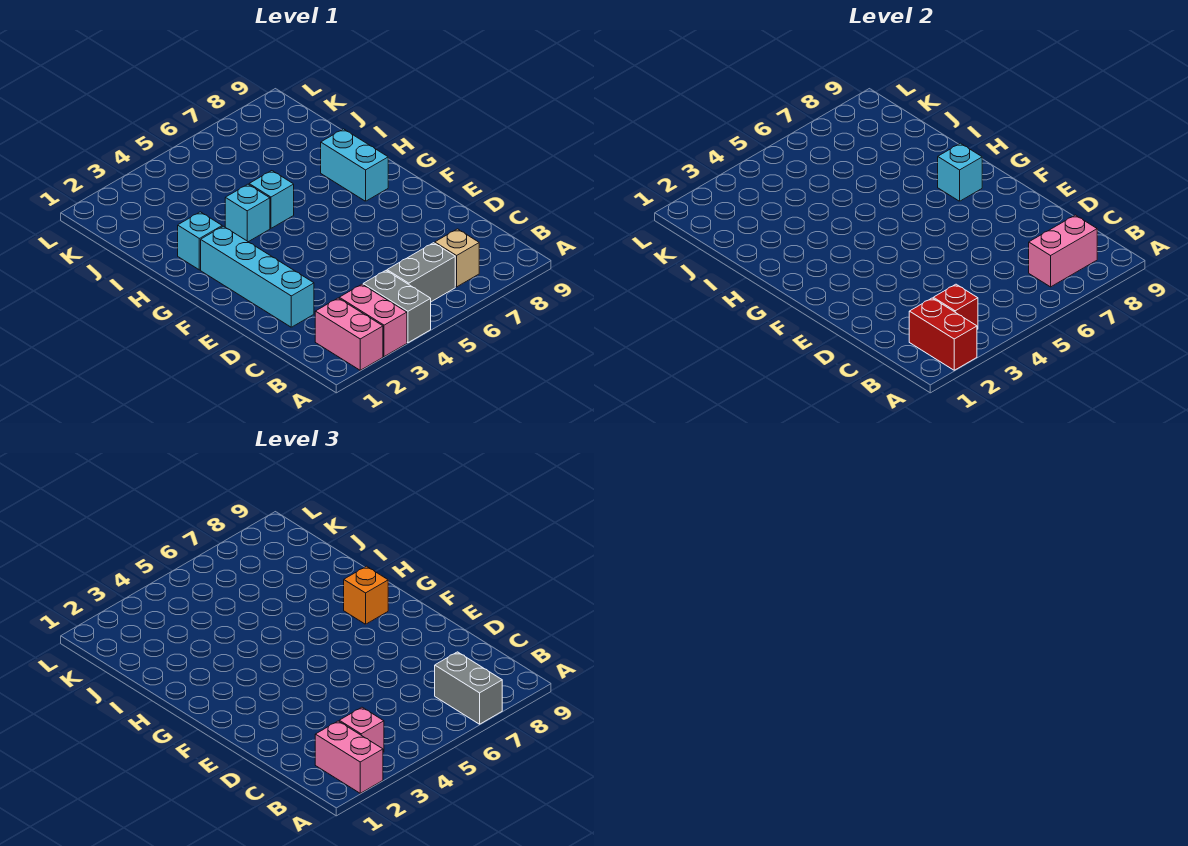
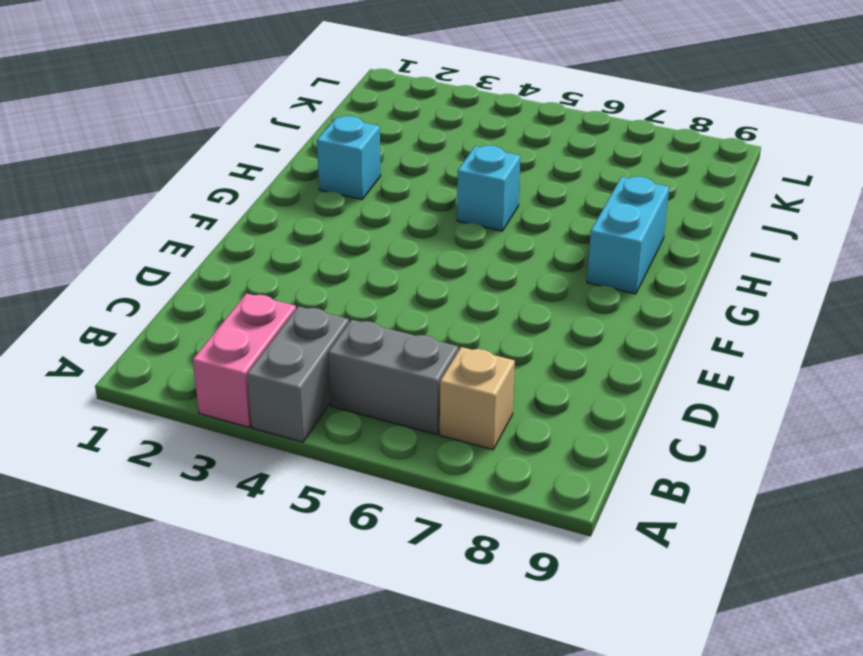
none -> pink 1x2 brick [315,298,383,370]
none -> cyan 1x4 brick [201,226,314,327]
none -> cyan 1x1 brick [225,184,270,242]

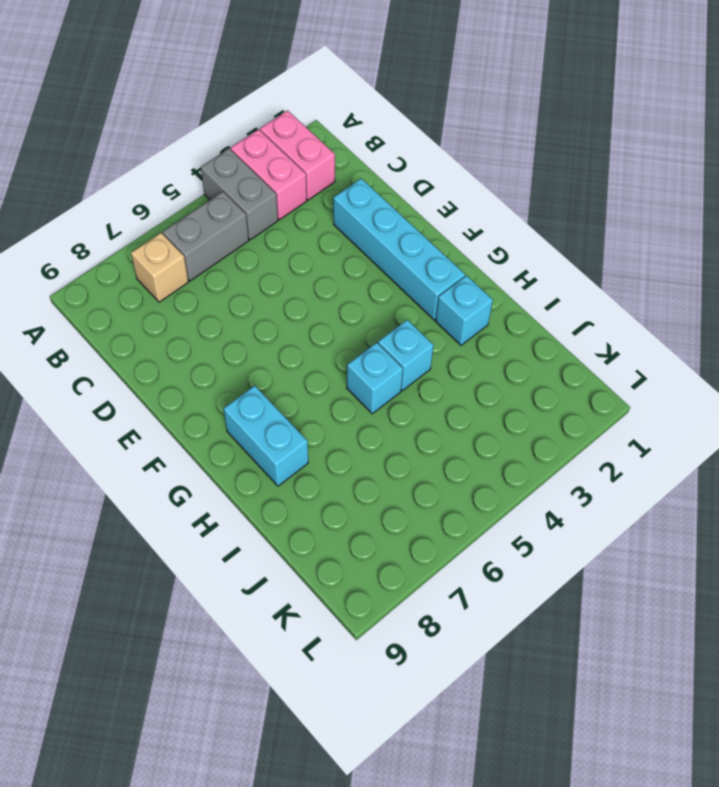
none -> red 1x2 brick [909,298,977,370]
none -> red 1x1 brick [933,284,978,329]
none -> pink 1x2 brick [1029,215,1097,287]

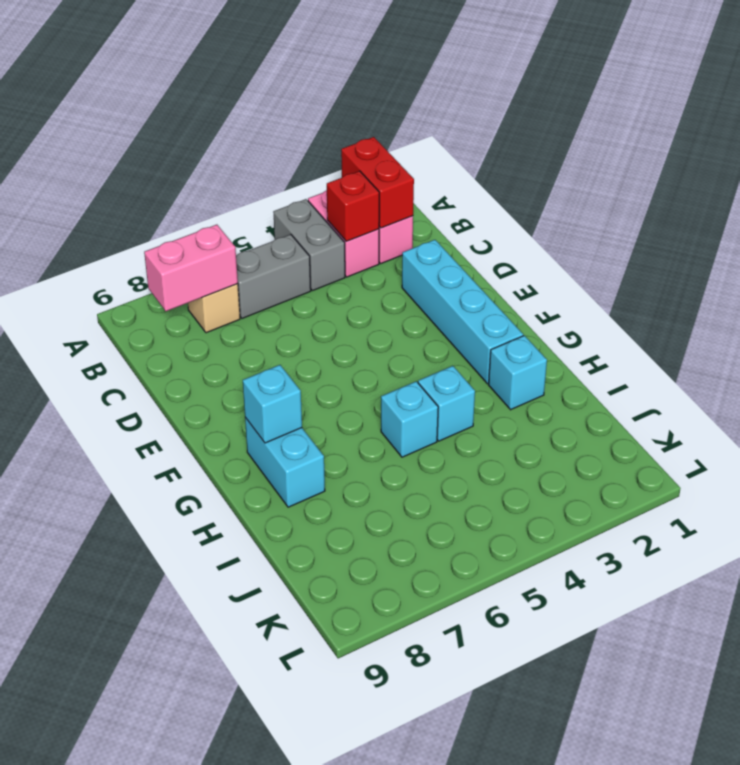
none -> pink 1x2 brick [315,721,383,793]
none -> grey 1x2 brick [435,652,502,724]
none -> pink 1x1 brick [339,707,384,752]

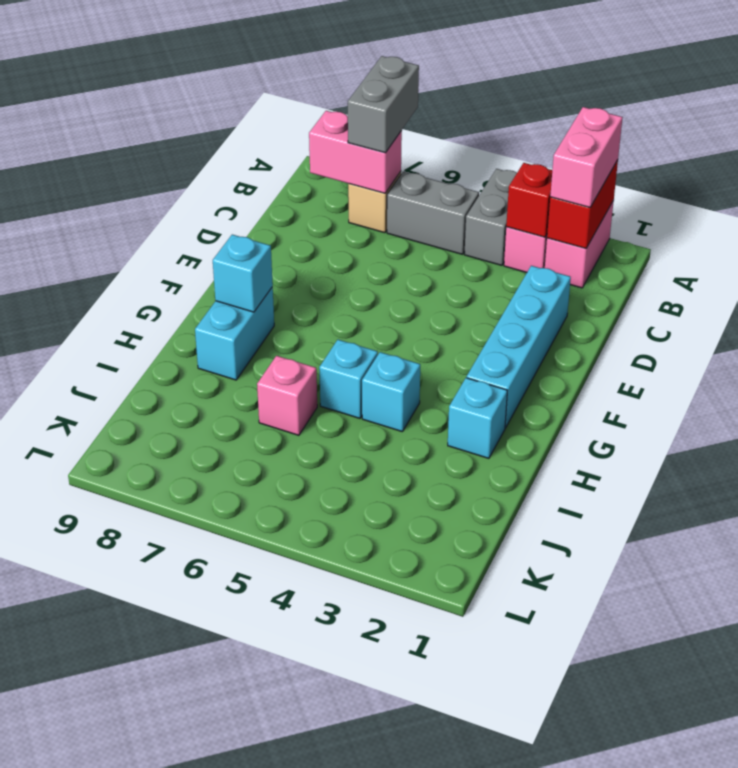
pink 1x1 brick [257,356,317,435] -> pink 1x1 brick moved to [339,707,384,752]
none -> orange 1x1 brick [344,566,388,624]

